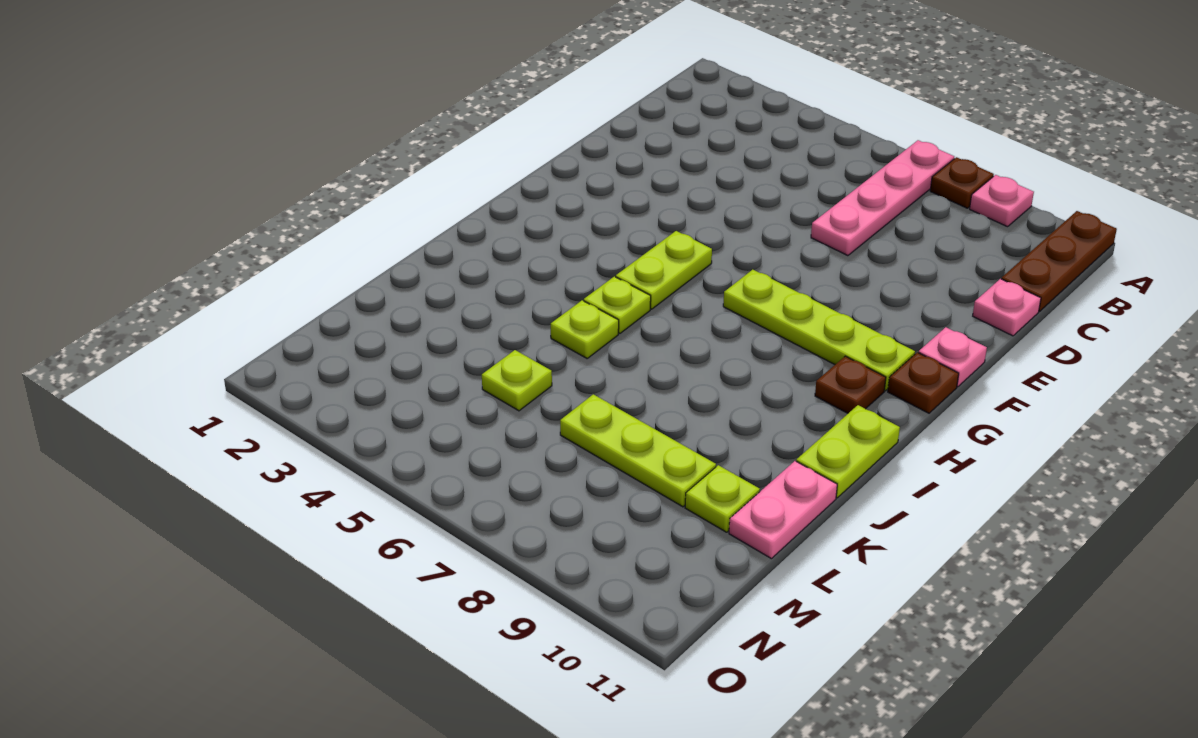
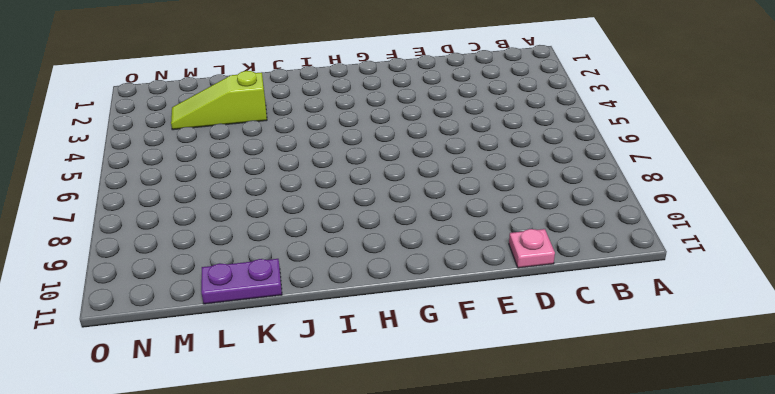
lime 1x3 slope [171,71,267,130] -> none
purple 1x2 plate [201,259,282,304] -> pink 1x2 plate [729,461,837,559]
none -> pink 1x4 plate [811,140,954,256]
none -> brown 1x1 plate [930,157,994,208]
none -> pink 1x1 plate [970,175,1034,227]

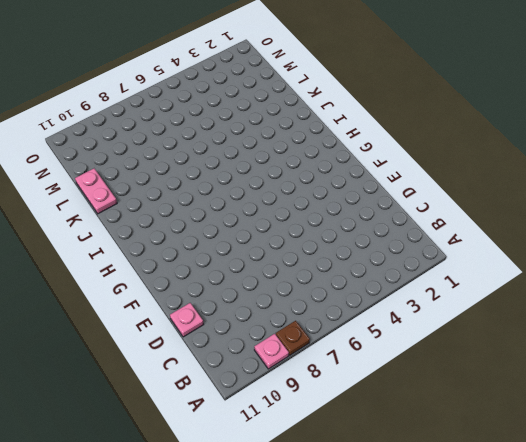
none -> pink 1x4 plate [811,140,954,256]
none -> brown 1x3 plate [1001,211,1117,311]
none -> pink 1x1 plate [918,327,987,387]

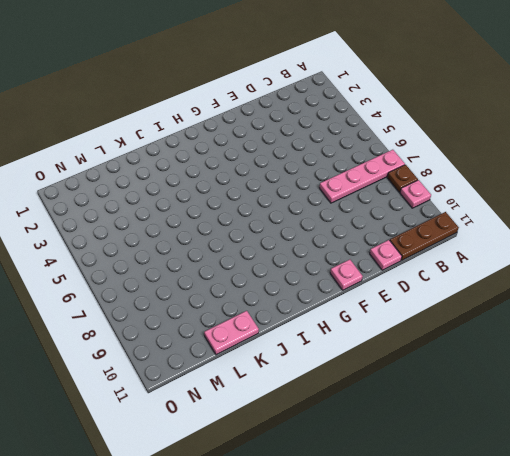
none -> lime 1x2 plate [616,231,712,309]
none -> lime 1x4 plate [723,270,915,391]
none -> brown 1x1 plate [888,352,959,413]

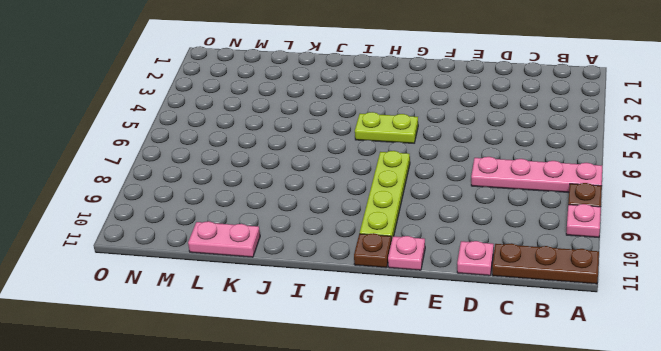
none -> brown 1x1 plate [815,356,886,413]
none -> lime 1x1 plate [584,277,651,333]
none -> lime 1x2 plate [796,405,900,498]

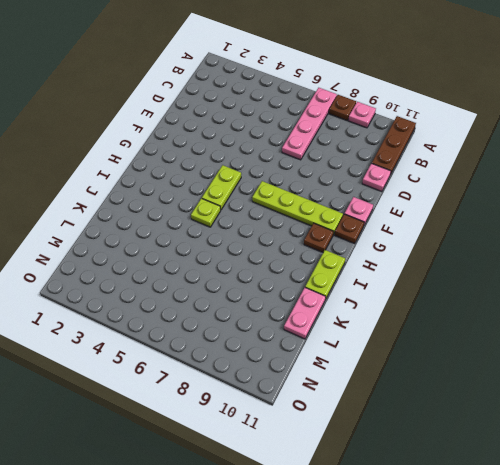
none -> lime 1x1 plate [551,300,619,358]
none -> lime 1x1 plate [482,350,552,411]
none -> lime 1x3 plate [560,394,716,507]

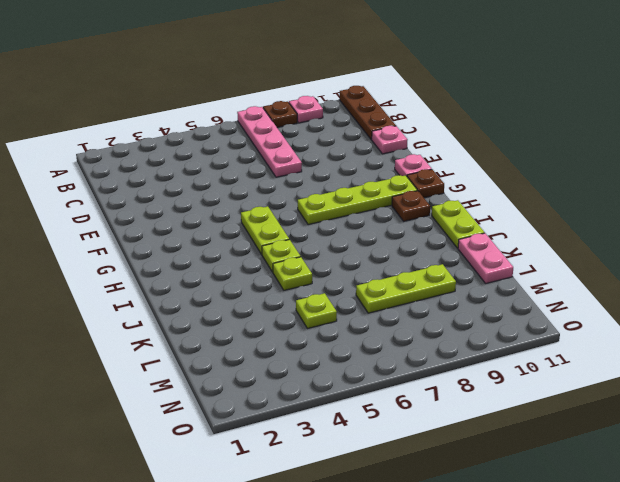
none -> lime 1x1 plate [685,465,760,532]

